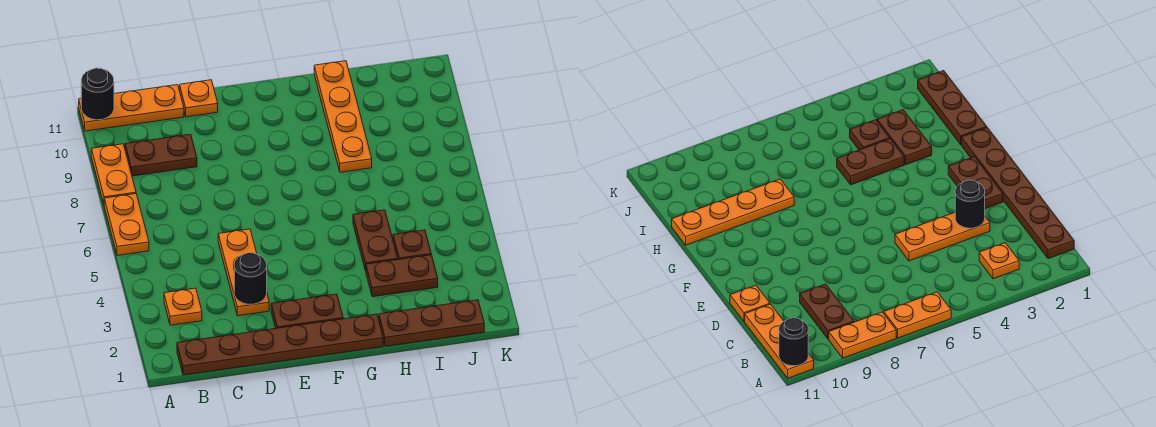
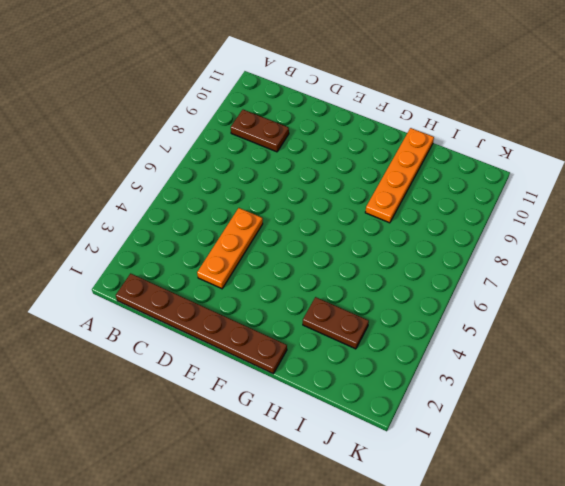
none -> orange 1x2 plate [104,194,149,256]
none -> orange 1x2 plate [91,144,136,204]
none -> orange 1x3 plate [79,85,184,131]

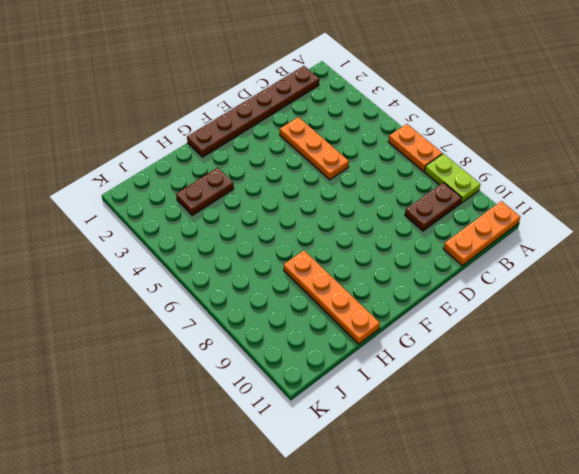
lime 1x2 plate [425,154,481,203] -> orange 1x2 plate [91,144,136,204]
none -> orange 1x1 plate [164,288,202,325]
none -> orange 1x1 plate [180,80,218,117]
none -> brown 1x2 plate [271,294,343,328]

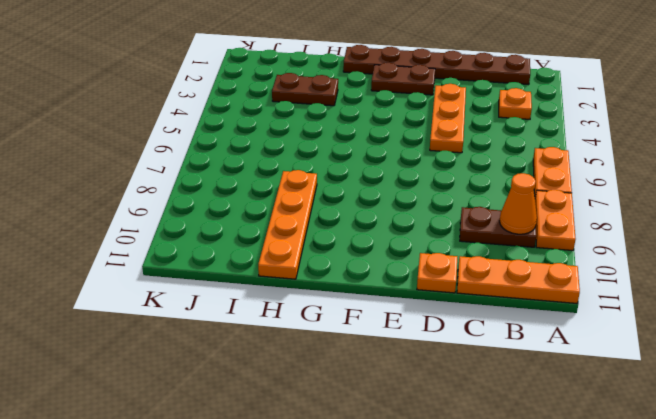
orange 1x1 cone [500,173,537,234] -> none
none -> brown 1x3 plate [379,300,484,346]
none -> brown 1x2 plate [353,210,398,271]
none -> brown 1x1 plate [393,230,431,260]

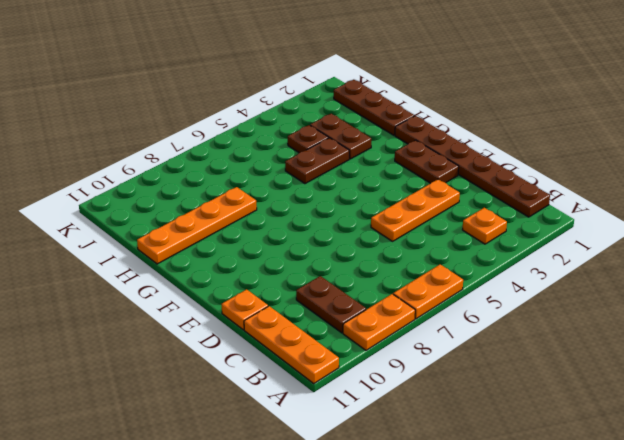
none -> black 1x1 round brick [81,68,114,120]
none -> black 1x1 round brick [234,253,267,304]

